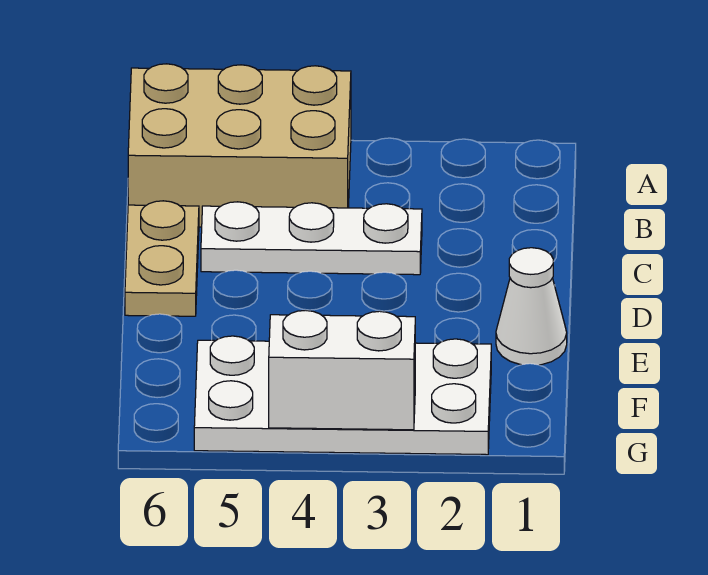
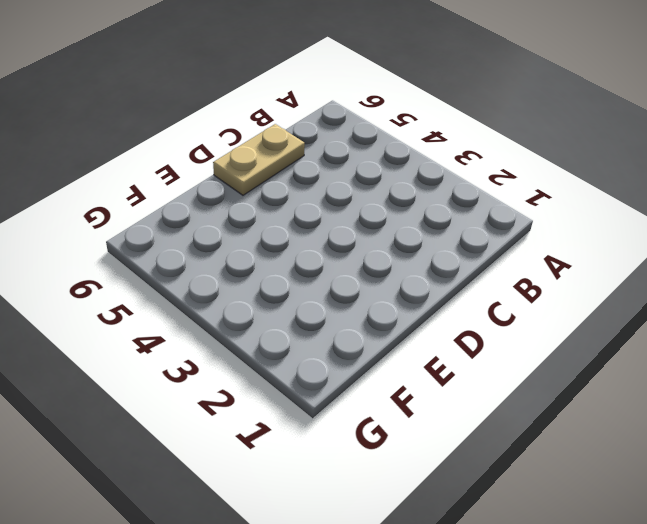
none -> tan 2x3 brick [128,64,351,227]
none -> white 1x3 plate [201,202,422,275]

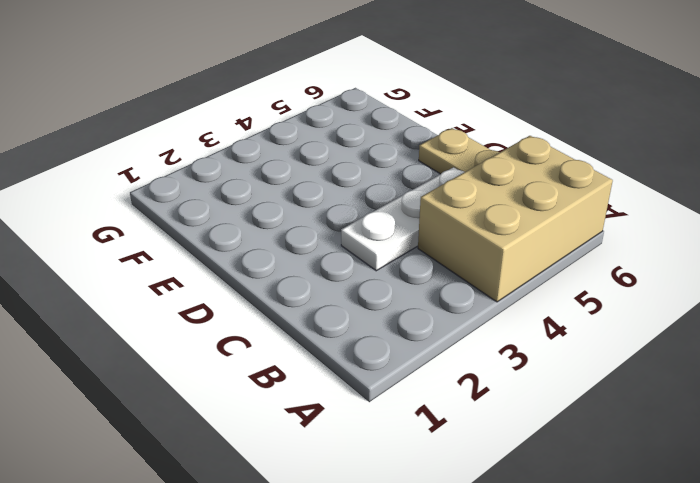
none -> white 1x1 cone [496,248,567,365]
none -> white 2x4 plate [194,336,491,455]

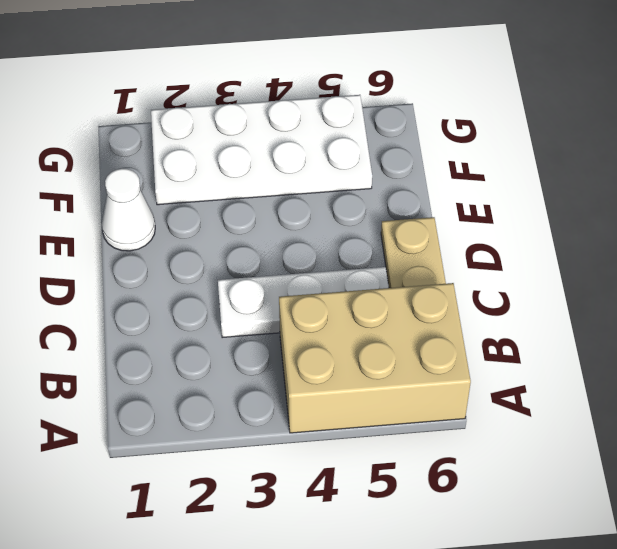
none -> white 1x2 brick [269,310,415,430]

